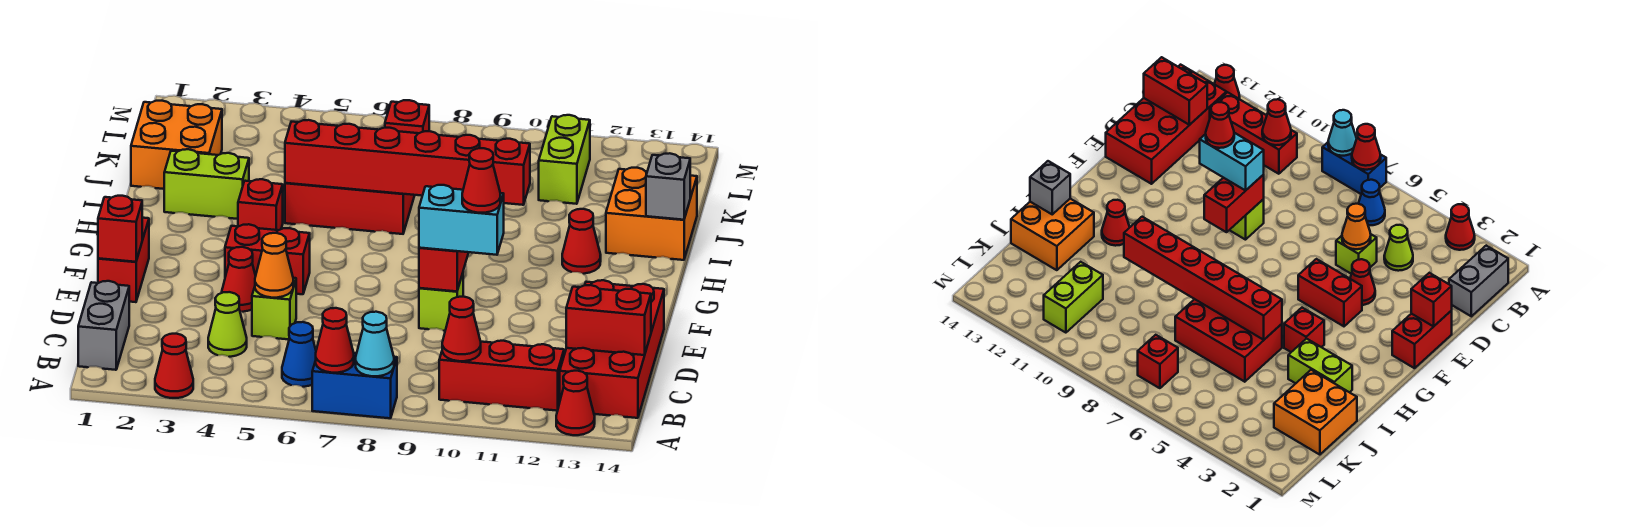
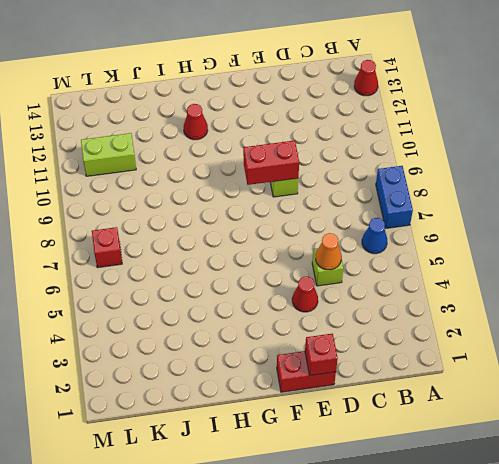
none -> red 1x1 cone [155,334,193,398]
none -> grey 1x2 brick [78,281,129,370]
none -> red 1x3 brick [439,341,564,411]
none -> red 2x4 brick [560,280,664,418]

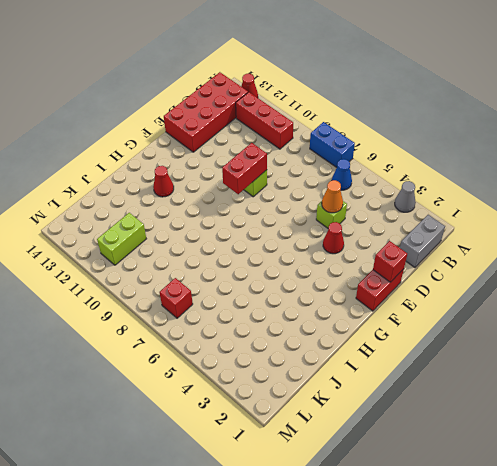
grey 1x1 cone [395,181,416,212] -> red 1x1 cone [155,334,193,398]
none -> lime 1x1 cone [208,292,247,357]
none -> red 1x2 brick [225,224,310,294]
none -> red 1x1 brick [238,179,283,230]
none -> lime 1x2 brick [164,149,249,219]

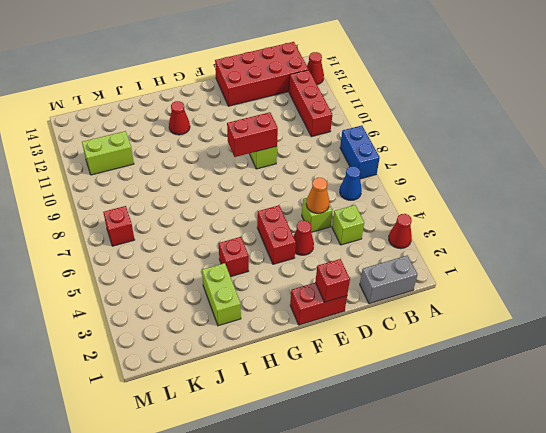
lime 1x1 brick [332,205,364,245] -> lime 1x1 cone [208,292,247,357]
none -> red 2x3 brick [285,183,415,234]
none -> orange 2x2 brick [606,168,697,260]
none -> orange 2x2 brick [131,101,222,189]
none -> red 1x1 cone [316,308,354,373]

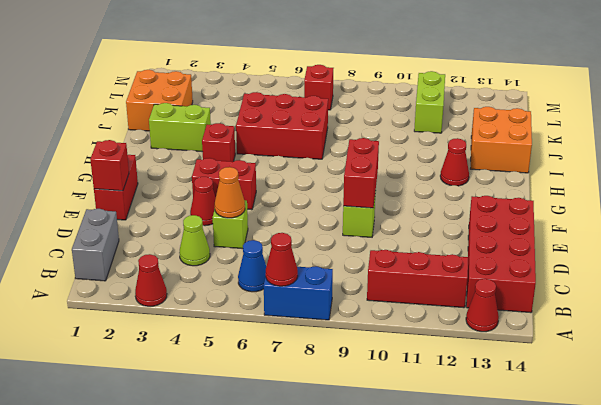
none -> cyan 1x1 cone [356,312,394,376]
none -> red 1x1 cone [442,297,481,361]
none -> red 1x2 brick [566,285,651,355]
none -> red 1x6 brick [285,120,530,205]

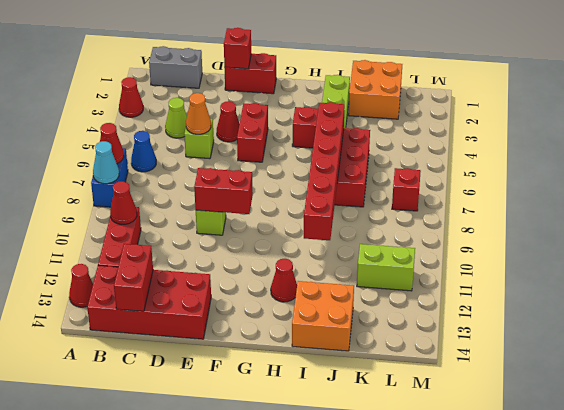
none -> grey 1x1 brick [646,153,690,220]
none -> cyan 1x2 brick [419,185,504,255]
none -> red 1x1 cone [462,148,500,213]

